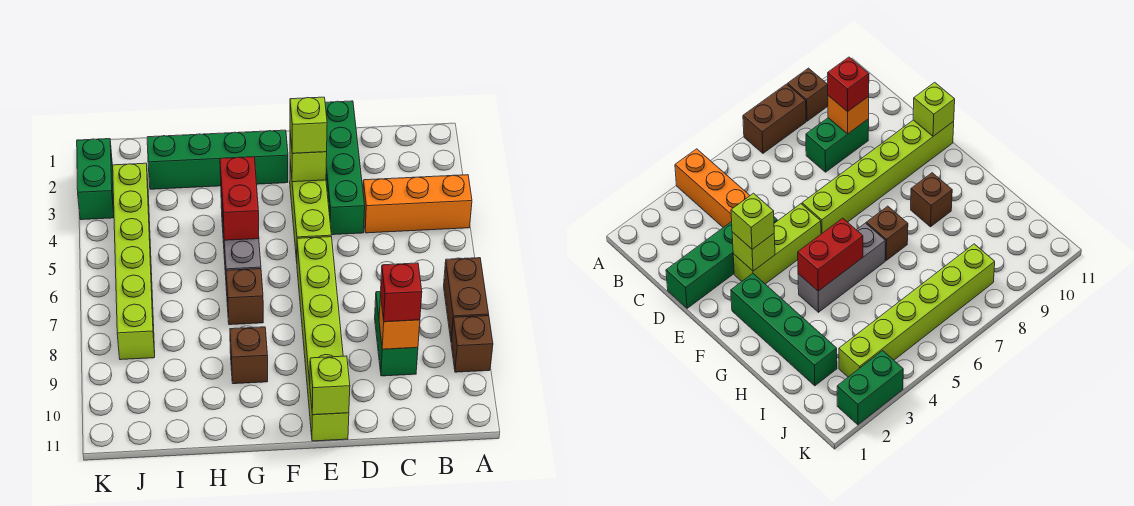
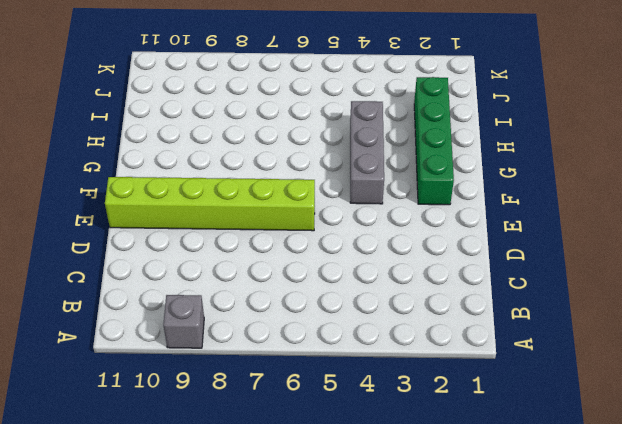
grey 1x1 brick [163,295,204,348] -> brown 1x1 brick [451,316,493,372]
grey 1x3 brick [350,101,384,204] -> grey 1x3 brick turned to [221,197,261,291]
none -> orange 1x3 brick [363,175,472,233]
none -> brown 1x2 brick [444,258,489,340]
none -> green 1x2 brick [375,292,418,376]

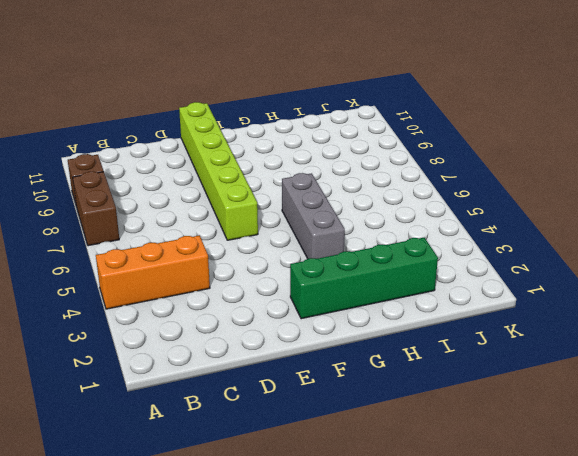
none -> green 1x2 brick [375,292,418,376]
none -> green 1x4 brick [325,101,365,235]
none -> lime 1x3 brick [290,163,331,261]

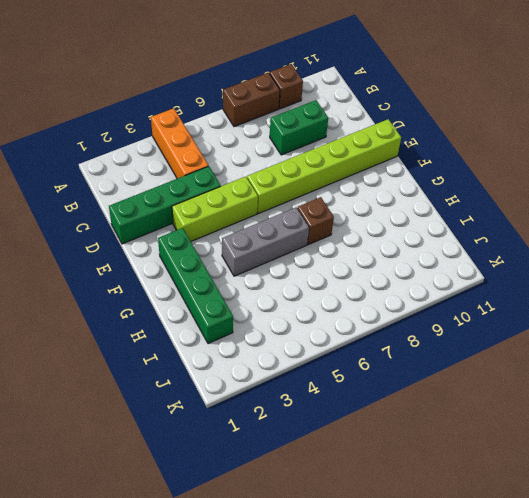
none -> brown 1x1 brick [230,327,268,384]
none -> lime 1x6 brick [113,163,155,360]
none -> green 1x2 brick [77,139,114,220]

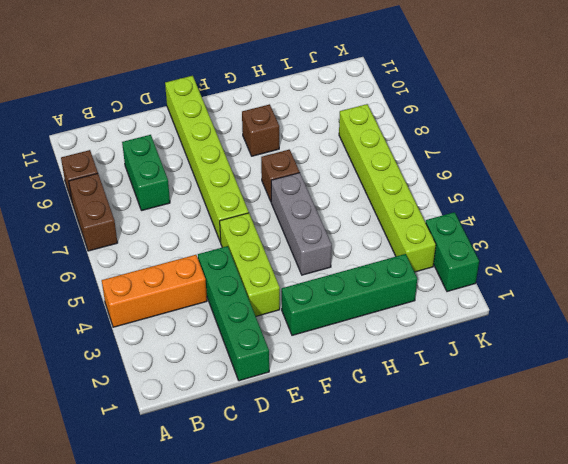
none -> orange 1x1 brick [379,294,420,349]
none -> lime 1x1 brick [290,134,327,182]
none -> lime 1x1 brick [310,356,350,415]

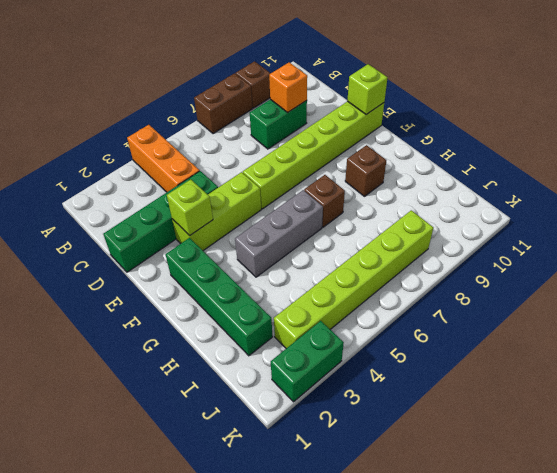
none -> red 1x2 brick [220,157,259,240]
none -> red 1x1 brick [380,263,422,322]
none -> lime 1x1 brick [290,97,327,153]

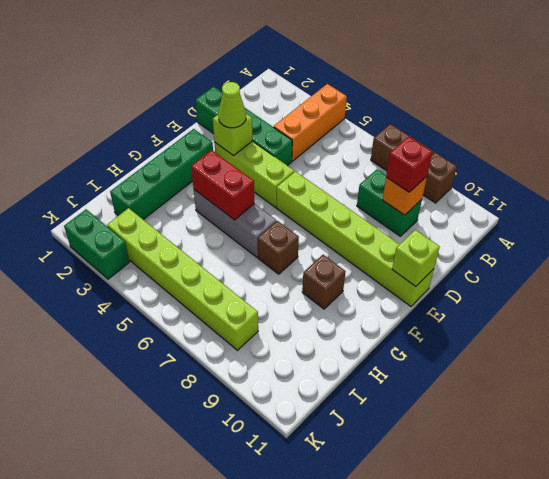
lime 1x1 cone [218,82,246,128] -> lime 1x1 brick [290,97,327,153]

